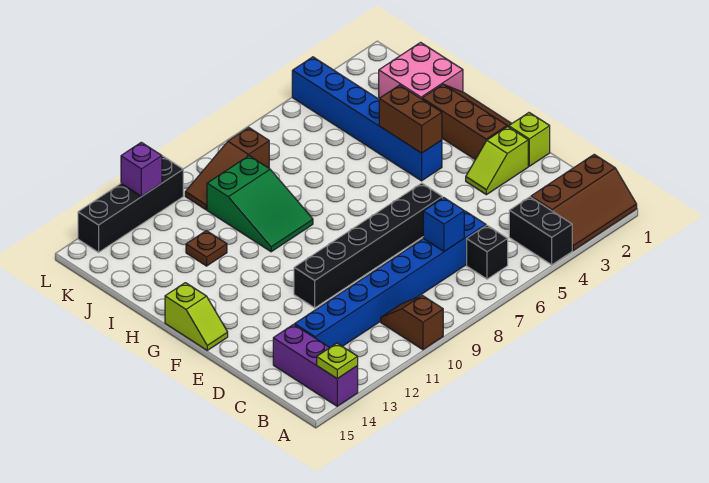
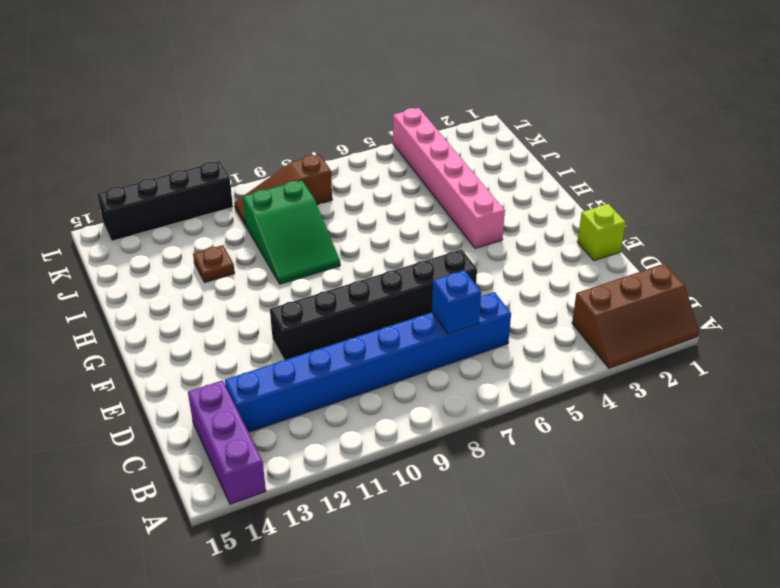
pink 1x6 brick [393,108,505,249] -> blue 1x6 brick [292,57,442,181]
none -> black 1x2 brick [509,197,572,265]
none -> brown 1x2 slope [381,295,443,350]
none -> black 1x1 brick [467,225,508,279]

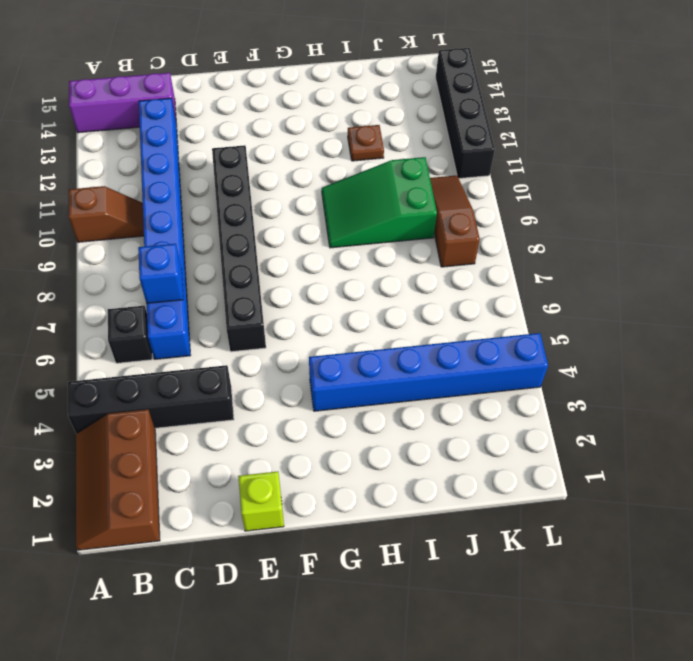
black 1x4 brick [68,365,234,434] -> black 1x2 brick [509,197,572,265]
none -> lime 1x2 slope [466,127,528,195]
none -> brown 2x3 slope [422,84,512,160]
none -> lime 1x2 slope [165,283,228,350]

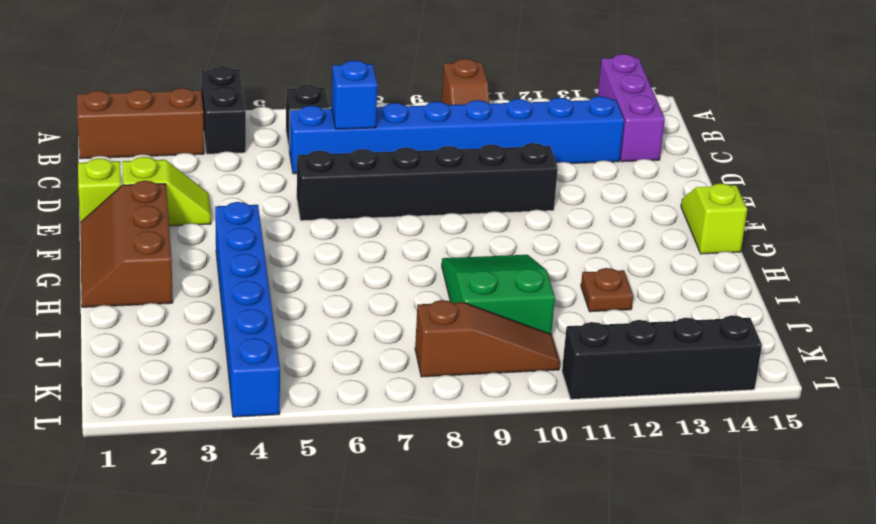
none -> pink 2x2 brick [379,42,463,99]
none -> lime 1x1 plate [317,343,358,379]
none -> brown 1x2 brick [379,85,442,153]

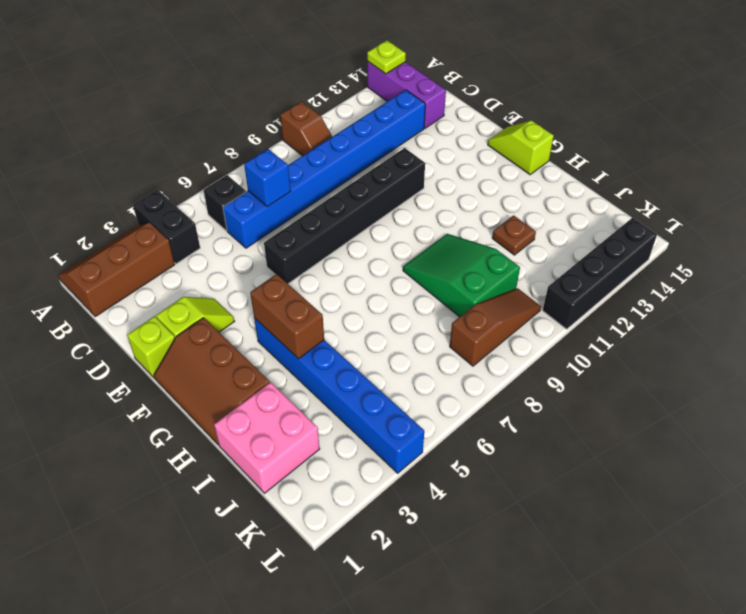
none -> purple 1x1 brick [121,142,162,197]

